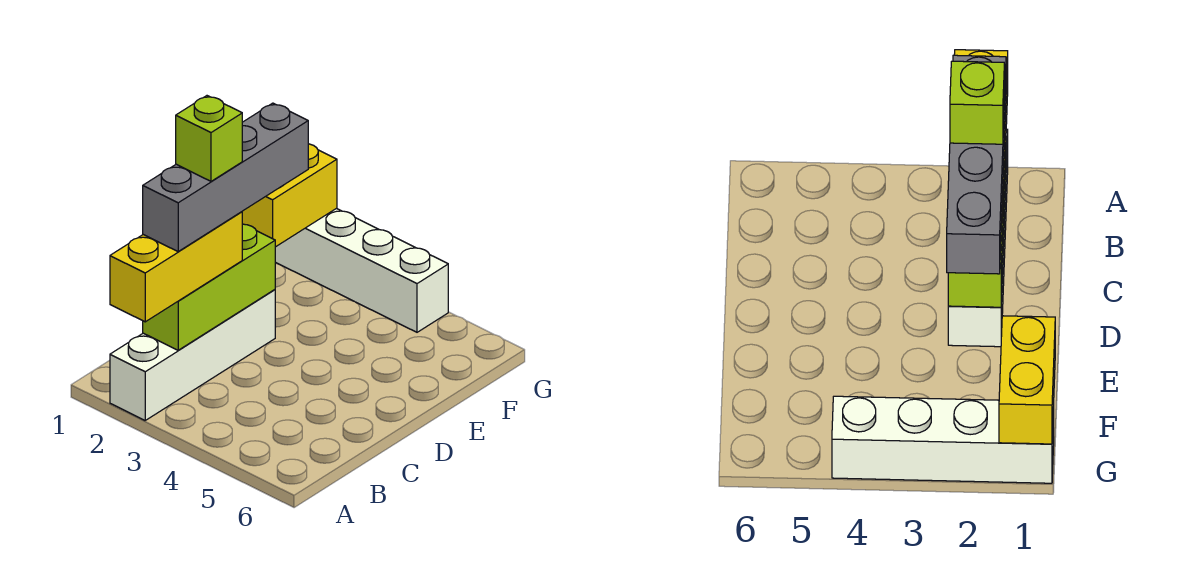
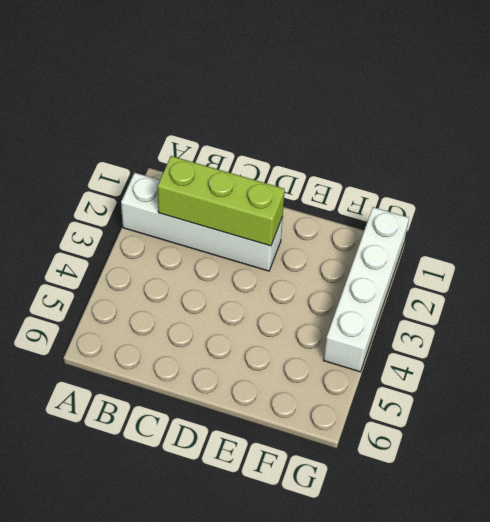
none -> yellow 1x2 brick [242,144,337,247]
none -> yellow 1x3 brick [110,212,242,322]

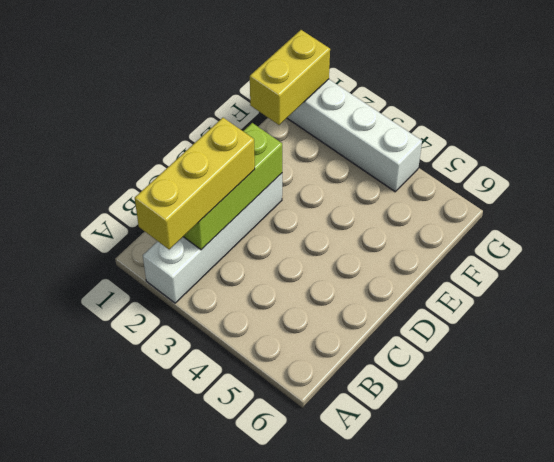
none -> grey 1x4 brick [143,103,308,251]
none -> lime 1x1 brick [176,96,242,181]

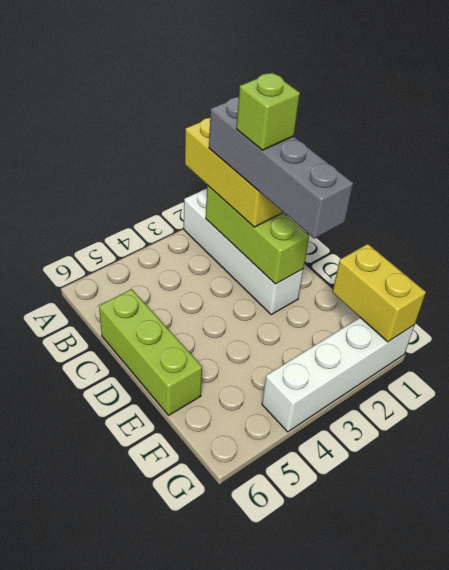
lime 1x3 brick [99,289,202,415] -> none

